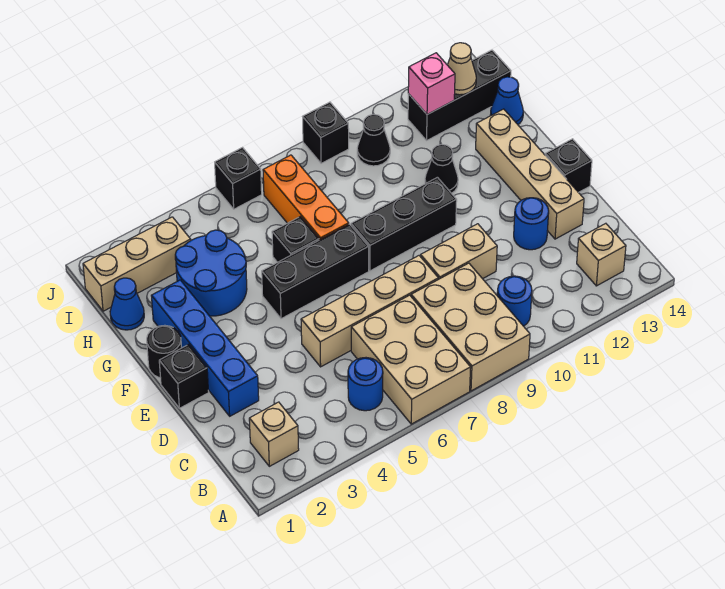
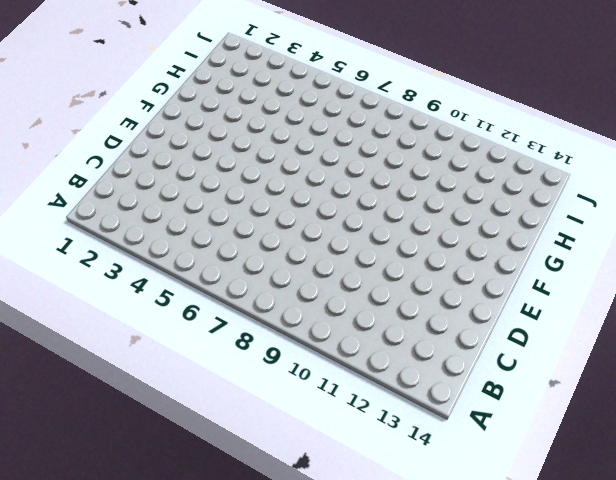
none -> tan 2x3 brick [351,295,471,424]
none -> tan 2x3 brick [411,263,530,391]
none -> tan 1x1 brick [249,402,299,466]

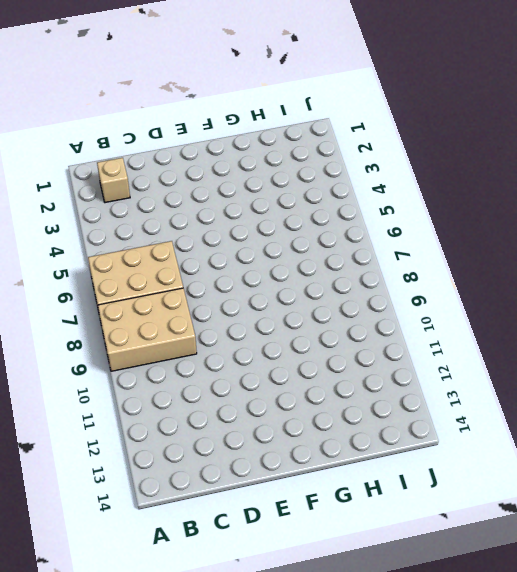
none -> blue 1x1 round brick [348,358,383,411]
none -> blue 1x1 round brick [497,276,532,326]
none -> tan 1x1 brick [577,223,626,286]

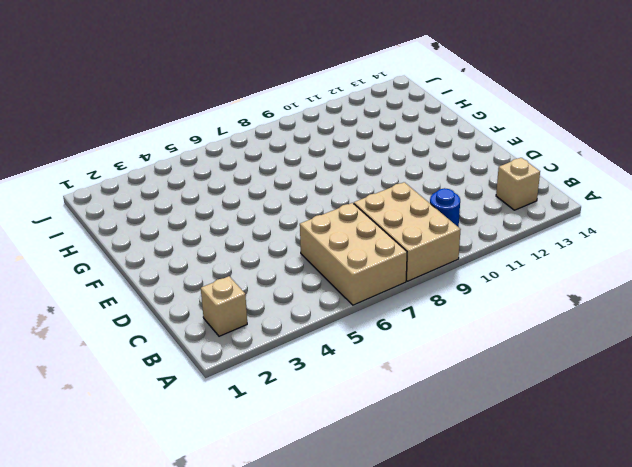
none -> blue 1x1 round brick [348,358,383,411]
none -> blue 1x4 brick [151,280,259,416]
none -> tan 1x4 brick [301,256,438,367]

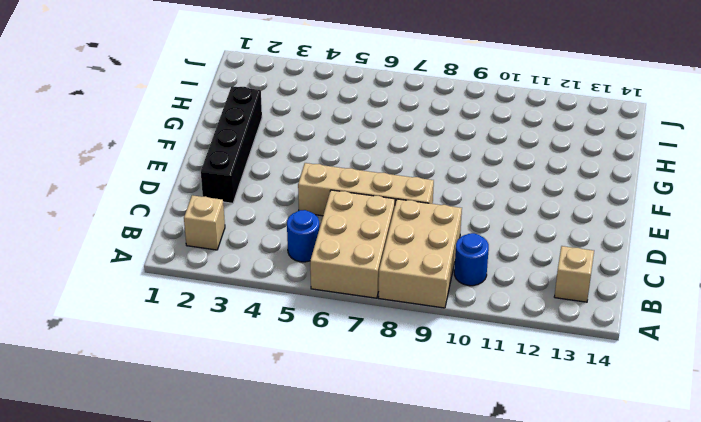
black 1x4 brick [201,86,262,203] -> blue 1x4 brick [151,280,259,416]
none -> tan 1x2 brick [421,224,497,279]
none -> blue 1x1 round brick [514,198,549,250]
none -> tan 1x4 brick [476,109,584,239]

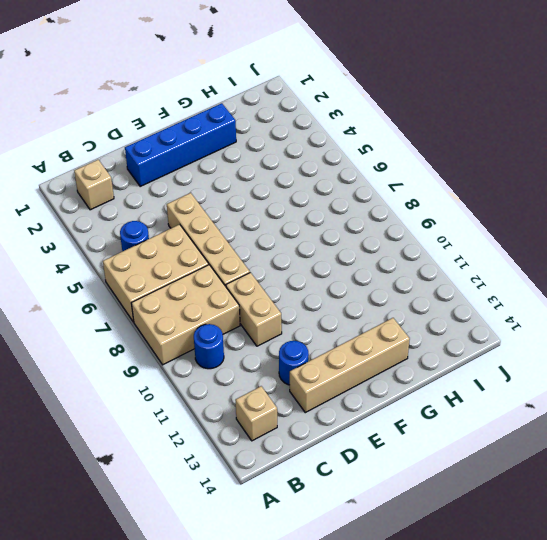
none -> black 1x1 brick [159,345,209,408]
none -> black 1x1 brick [545,139,592,193]
none -> black 1x1 round brick [147,325,182,378]

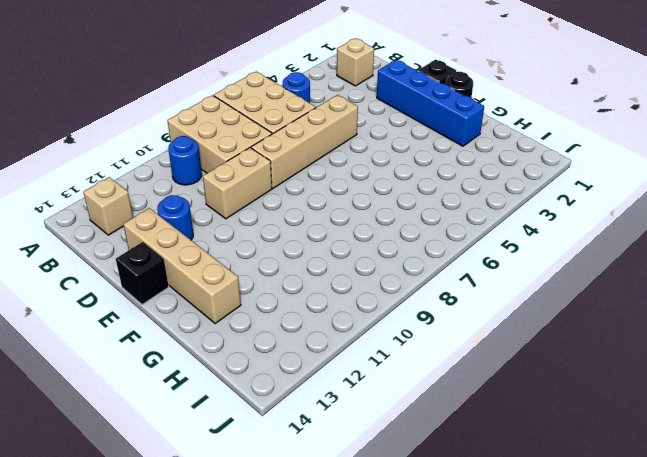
none -> black 1x3 brick [262,224,369,319]
none -> black 1x3 brick [351,177,457,271]
none -> blue 2x2 round brick [175,230,247,316]

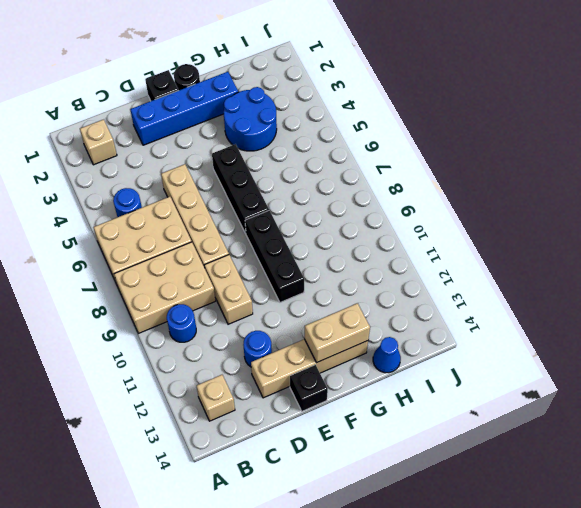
tan 1x2 brick [305,303,370,363] -> none
none -> black 1x1 brick [272,217,319,262]
none -> orange 1x3 brick [263,155,349,240]
none -> black 1x1 cone [425,144,458,193]

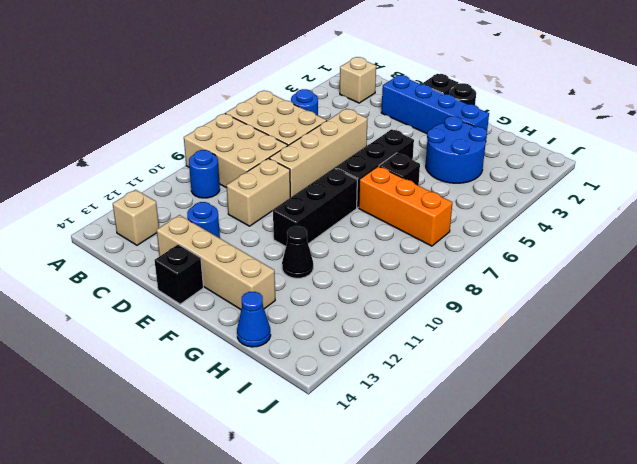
none -> blue 1x1 cone [110,278,144,330]
none -> tan 1x3 brick [83,217,191,311]
none -> black 1x1 cone [357,114,390,166]

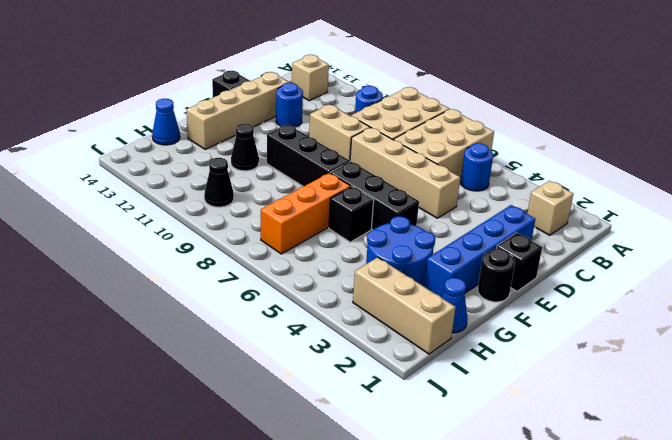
none -> black 1x3 brick [408,50,511,140]
none -> black 1x1 brick [215,148,262,209]
none -> black 1x1 brick [303,102,349,163]

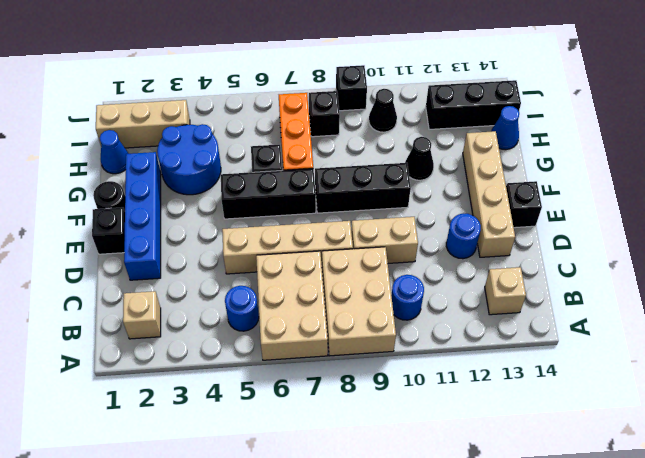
black 1x1 brick [309,91,340,137] -> black 1x1 brick moved to [215,148,262,209]
none -> pink 1x1 brick [408,53,455,114]
none -> tan 1x1 cone [448,43,476,95]

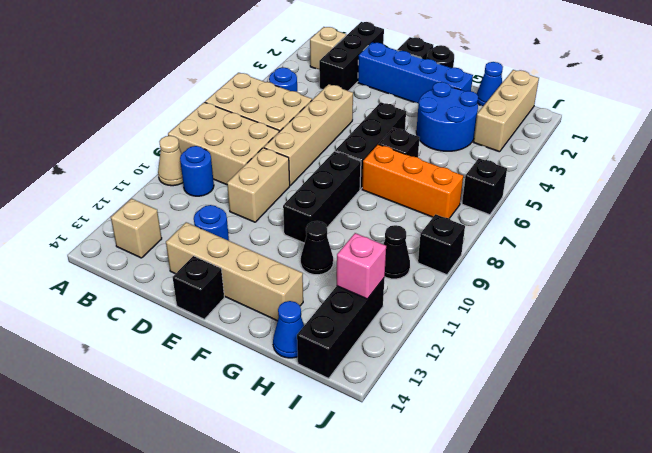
tan 1x1 cone [158,136,183,186] -> tan 1x1 cone moved to [448,43,476,95]
black 1x3 brick [319,22,384,91] -> none

